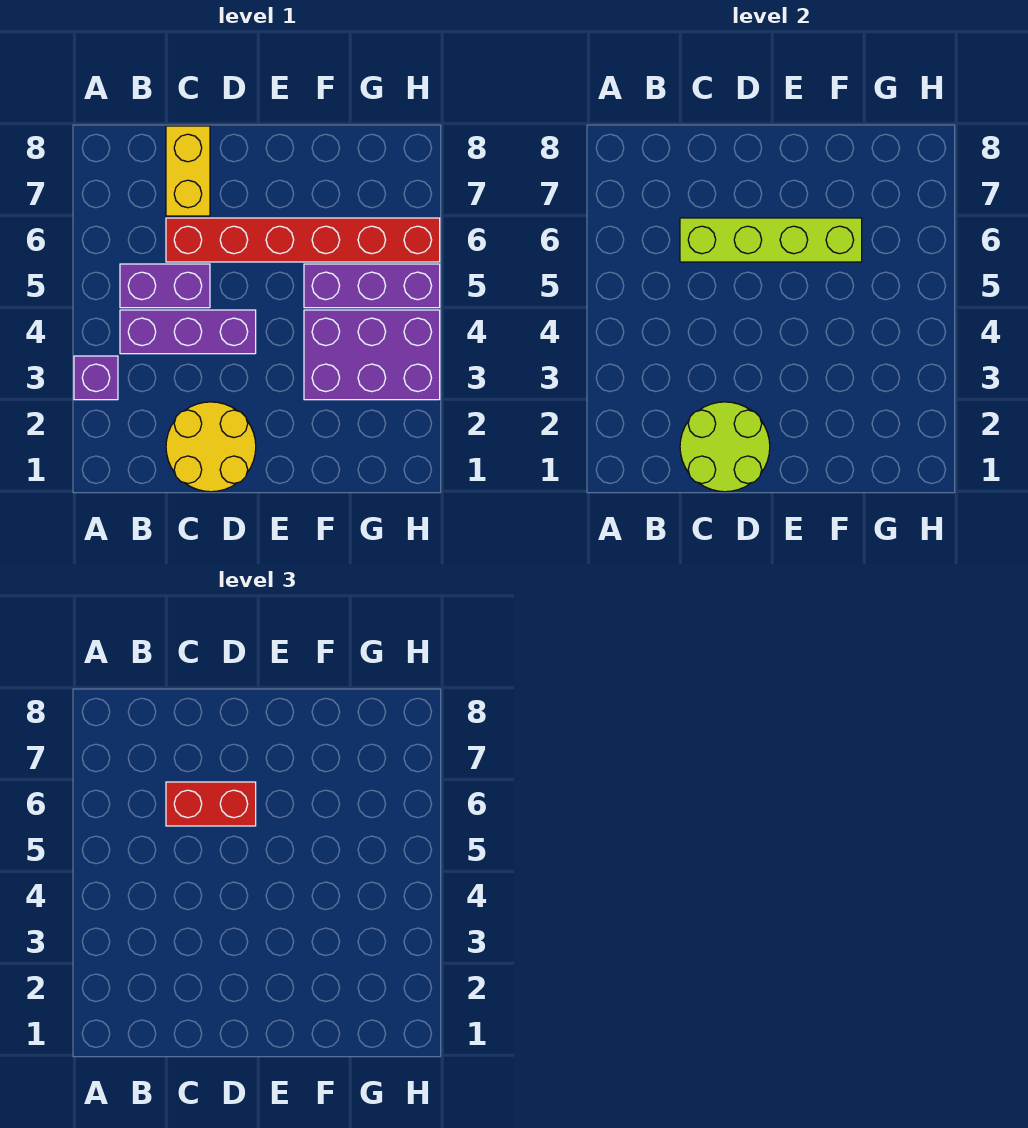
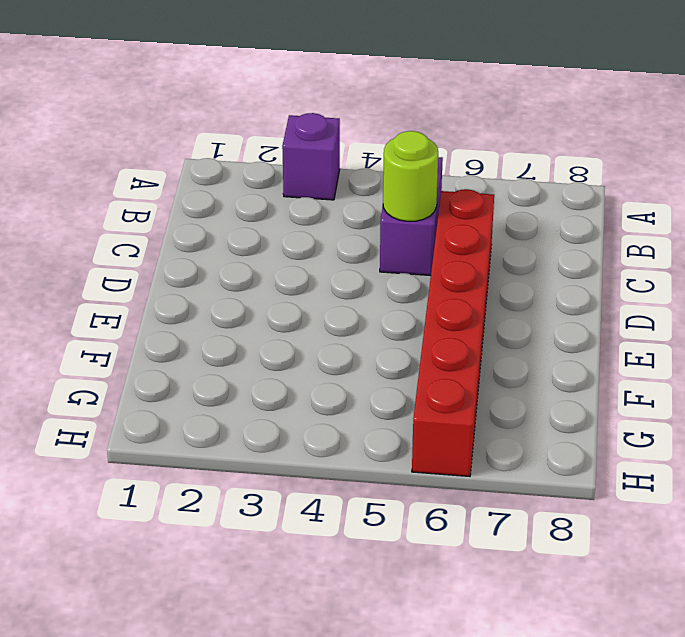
lime 1x1 round brick [383,131,438,221] -> none
none -> purple 1x3 brick [120,310,256,354]
none -> yellow 2x2 round brick [166,402,256,492]

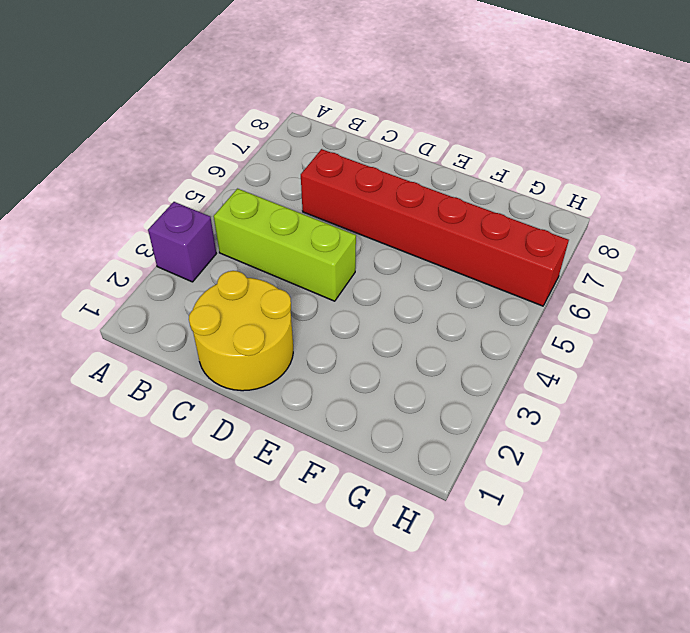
lime 1x3 brick [214,189,356,301] -> purple 1x3 brick [120,310,256,354]
none -> purple 1x2 brick [120,264,210,308]
none -> yellow 1x2 brick [166,126,210,216]

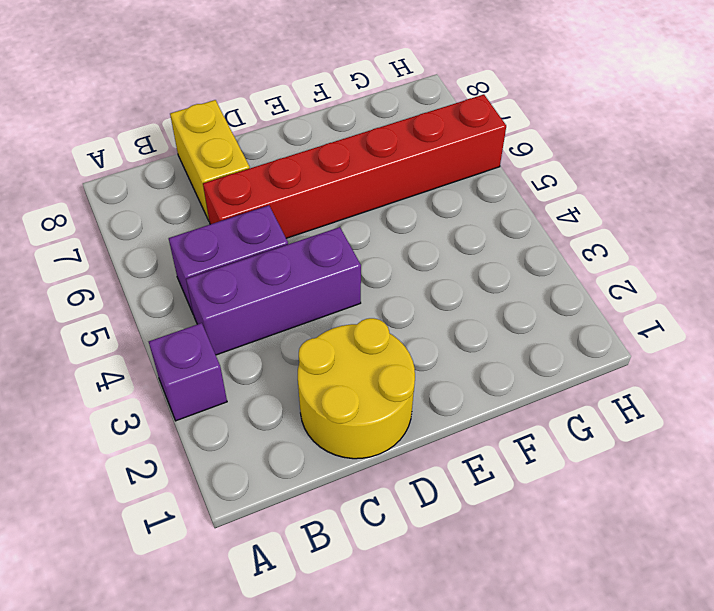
none -> purple 2x3 brick [304,310,440,400]
none -> purple 1x3 brick [304,264,440,308]

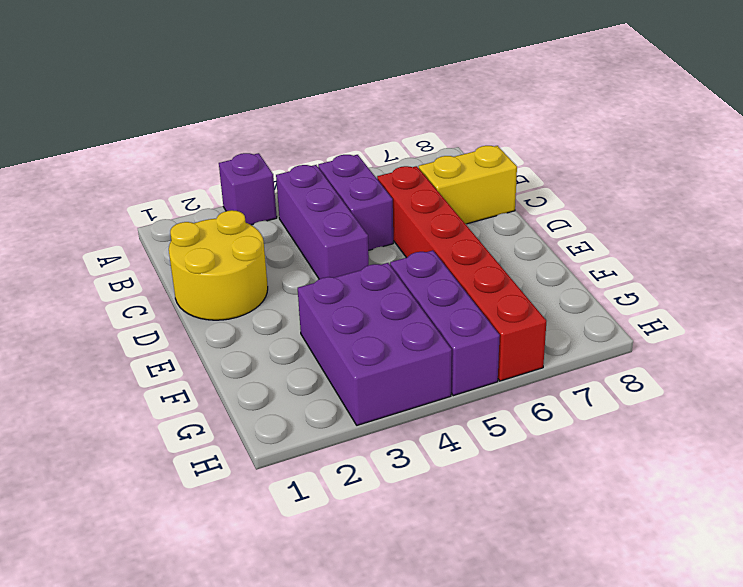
none -> lime 2x2 round brick [680,402,770,492]
none -> lime 1x4 brick [680,218,862,262]

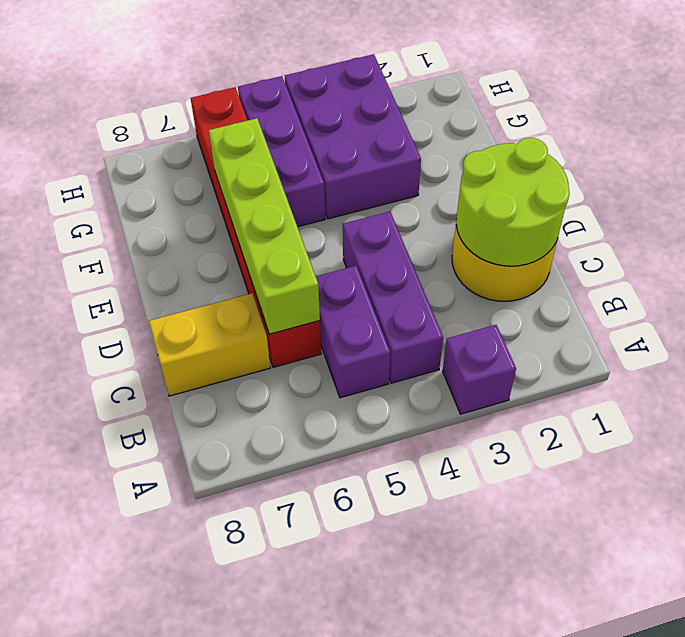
none -> red 1x2 brick [166,782,256,826]

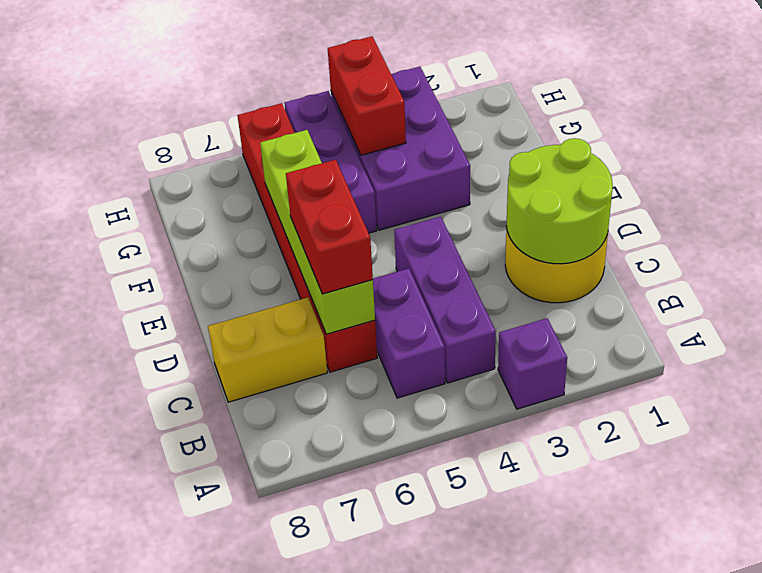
red 1x2 brick [328,36,406,155] -> none

